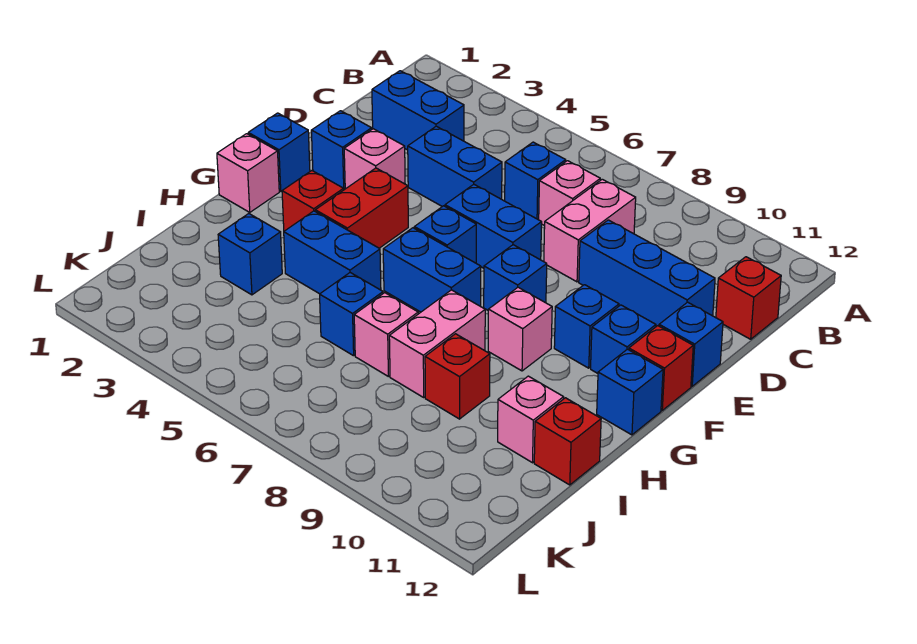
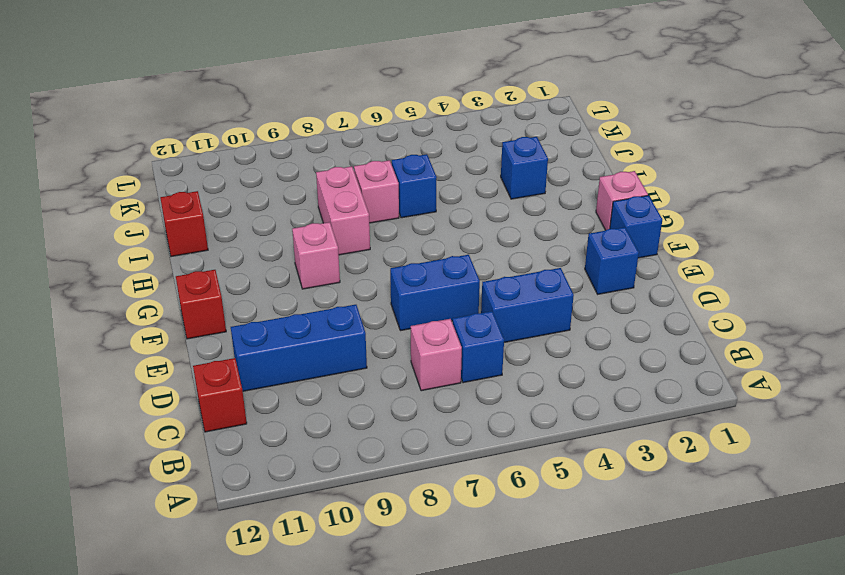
none -> blue 1x2 brick [372,71,464,150]
none -> pink 1x2 brick [544,179,636,282]
none -> pink 1x1 brick [344,129,405,189]
none -> blue 1x1 brick [659,302,723,386]

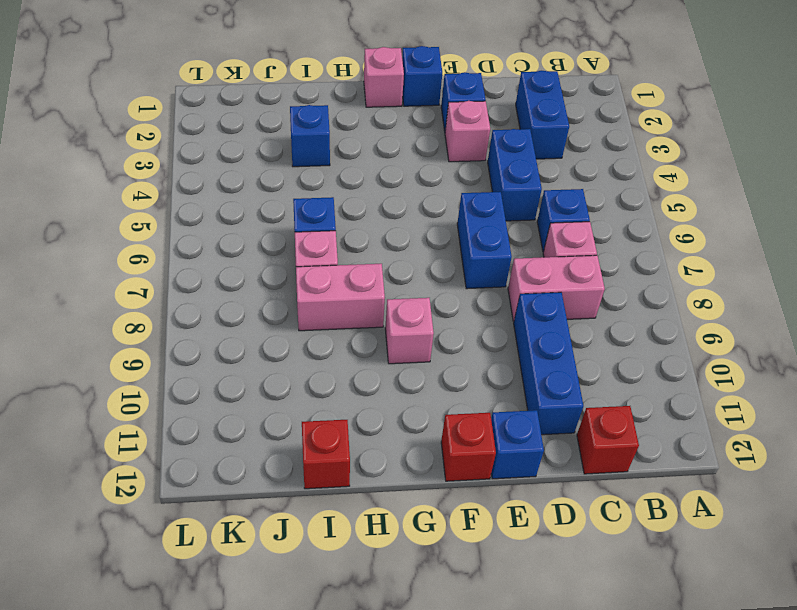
none -> red 1x2 brick [315,168,408,248]
none -> blue 1x1 brick [414,206,476,263]
none -> blue 1x1 brick [484,245,547,310]
none -> blue 1x1 brick [554,285,619,368]

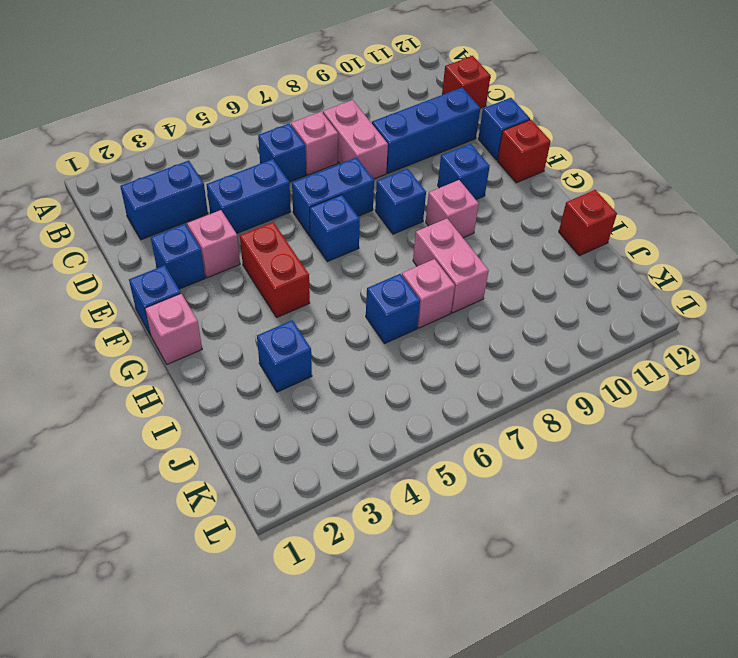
none -> blue 1x1 brick [591,305,656,373]
none -> red 1x1 brick [282,171,344,231]
none -> blue 1x2 brick [383,228,481,312]
none -> blue 1x1 brick [597,349,663,435]

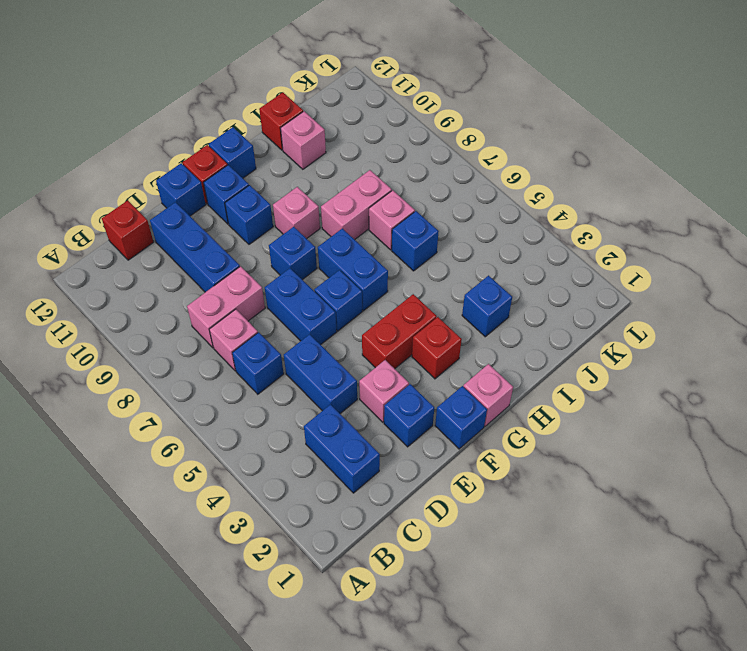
none -> blue 1x2 brick [284,211,381,294]
none -> red 1x1 brick [425,334,490,419]

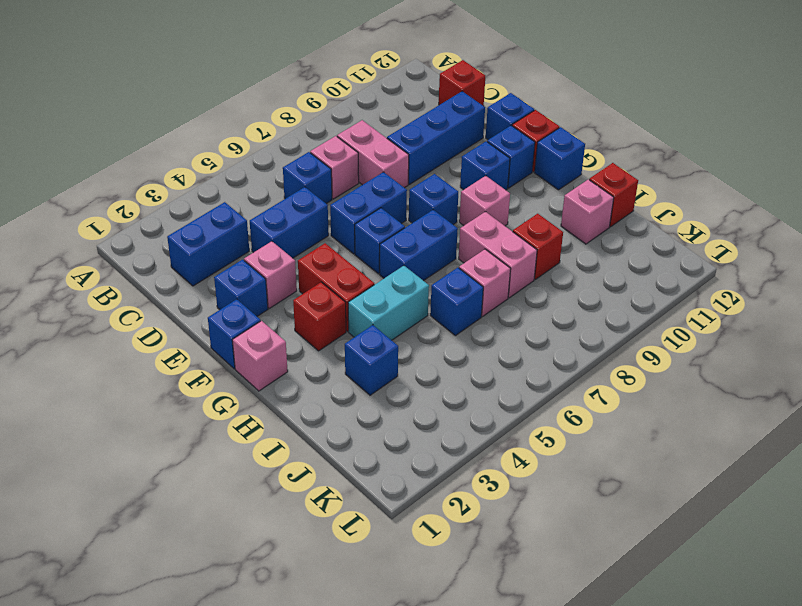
cyan 1x2 brick [348,266,429,340] -> blue 1x2 brick [284,211,381,294]

